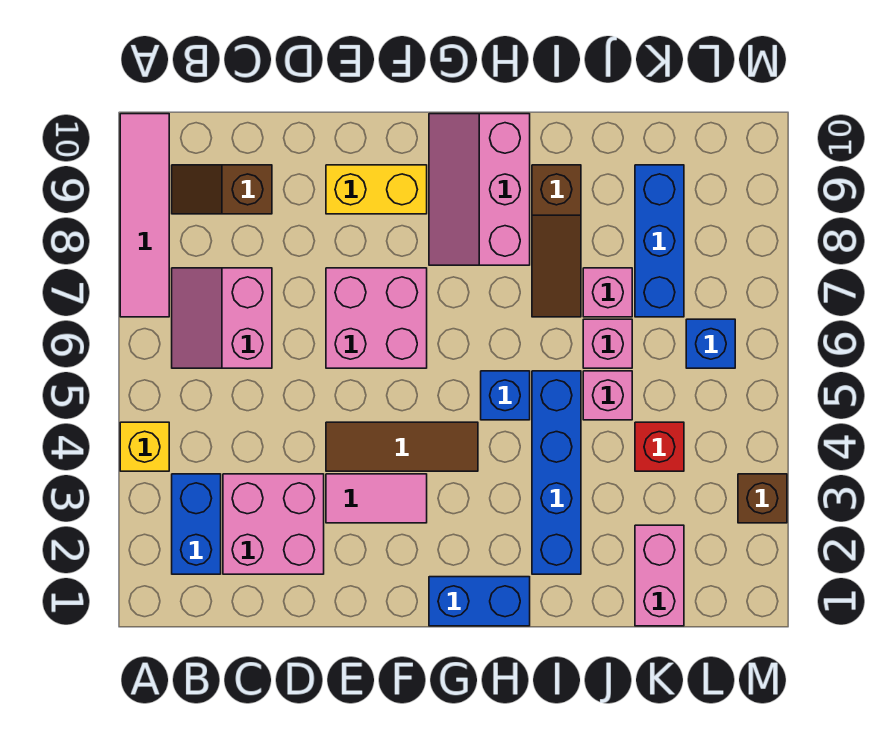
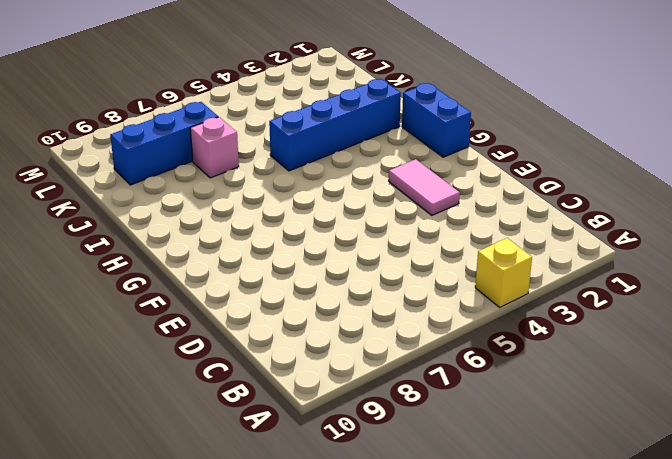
none -> pink 1x4 tile [120,114,169,317]
none -> blue 1x2 brick [172,474,221,574]
none -> pink 2x2 slope [172,268,272,368]

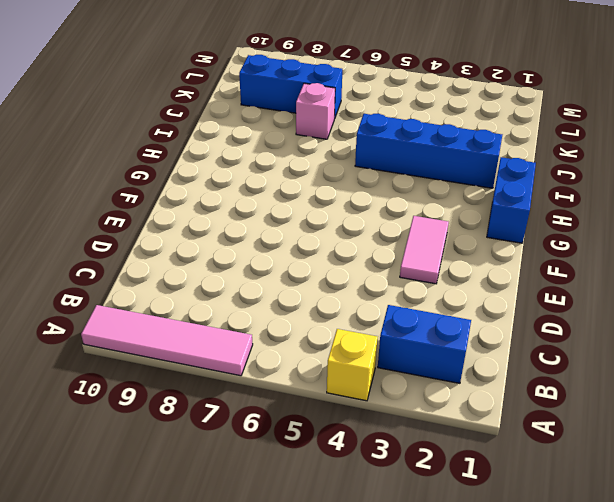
none -> pink 2x2 slope [172,268,272,368]
none -> brown 1x2 slope [172,165,272,214]
none -> pink 2x2 brick [223,474,324,574]

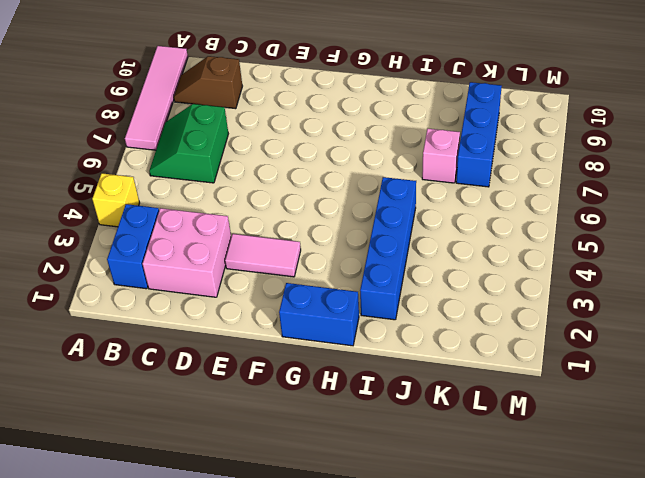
green 2x2 slope [149,104,228,183] -> pink 2x2 slope [172,268,272,368]
none -> brown 1x3 tile [326,422,478,471]
none -> pink 2x2 brick [326,268,427,368]
none -> yellow 1x2 brick [326,165,427,214]

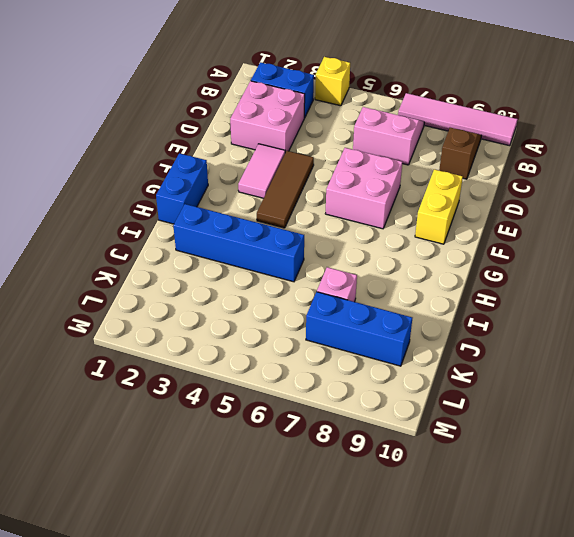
none -> pink 2x3 slope [429,114,530,265]
none -> blue 1x1 brick [481,371,530,420]
none -> brown 1x3 slope [532,165,581,317]

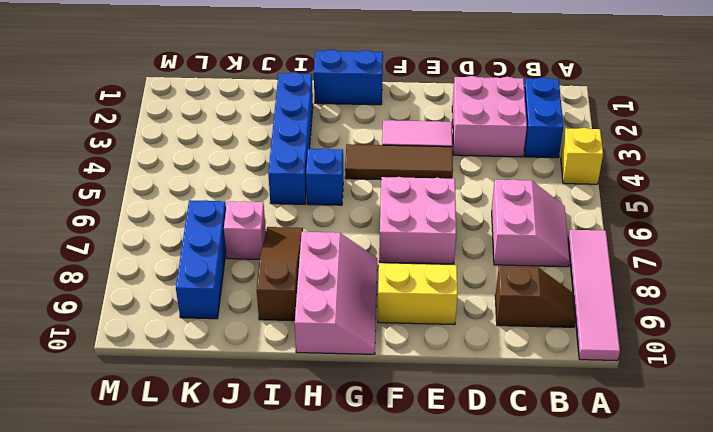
none -> pink 1x1 brick [583,371,632,420]
none -> pink 1x1 brick [583,319,632,368]
none -> pink 1x2 brick [635,525,684,626]

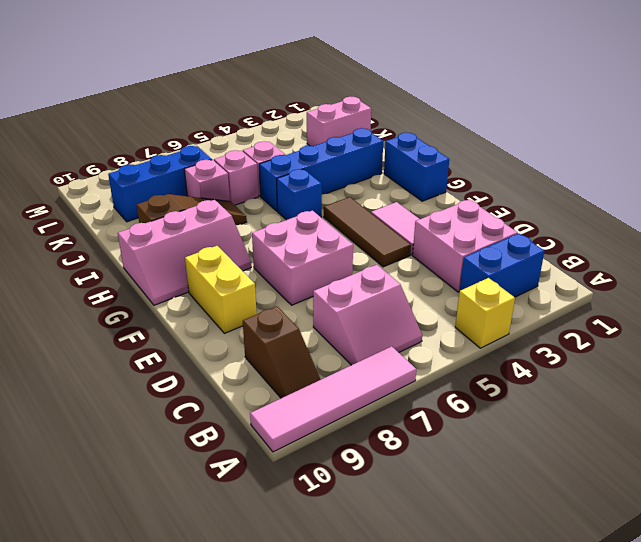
none -> red 1x1 brick [635,422,684,471]
none -> blue 1x1 brick [686,319,735,368]
none -> brown 1x1 brick [738,474,787,523]

